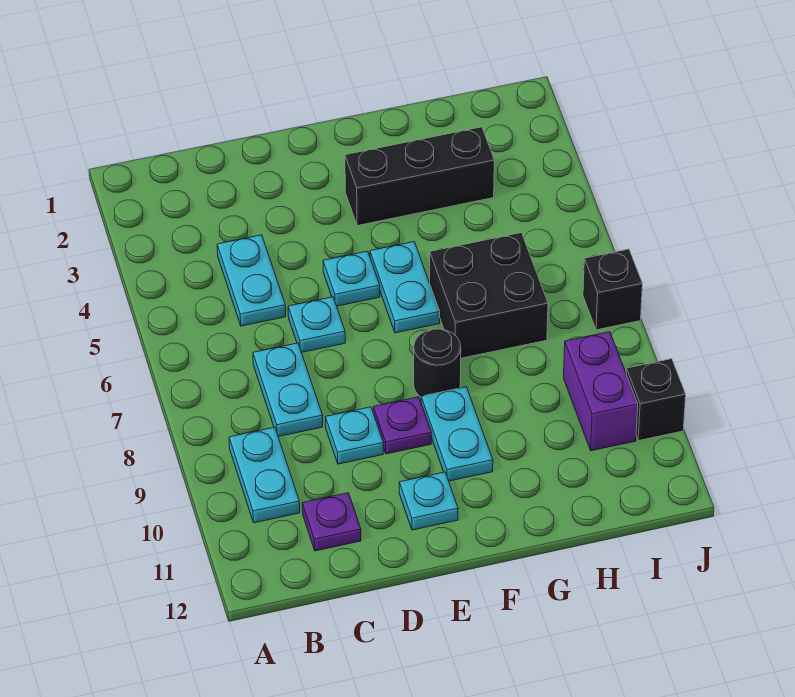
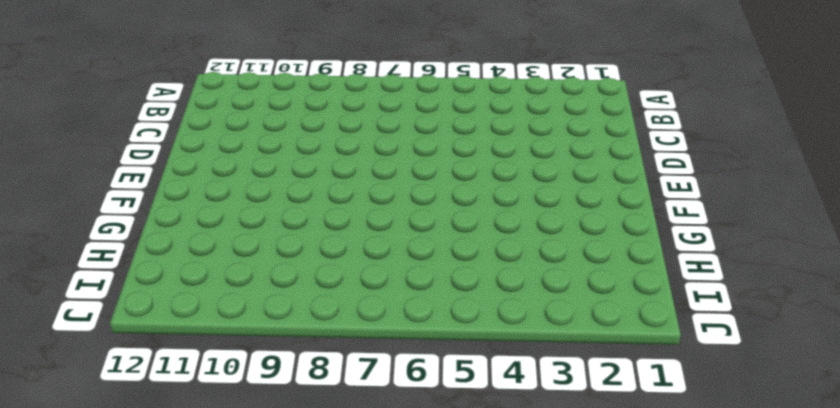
none -> cyan 1x2 plate [229,427,300,523]
none -> cyan 1x2 plate [217,235,286,326]
none -> cyan 1x2 plate [253,343,323,437]

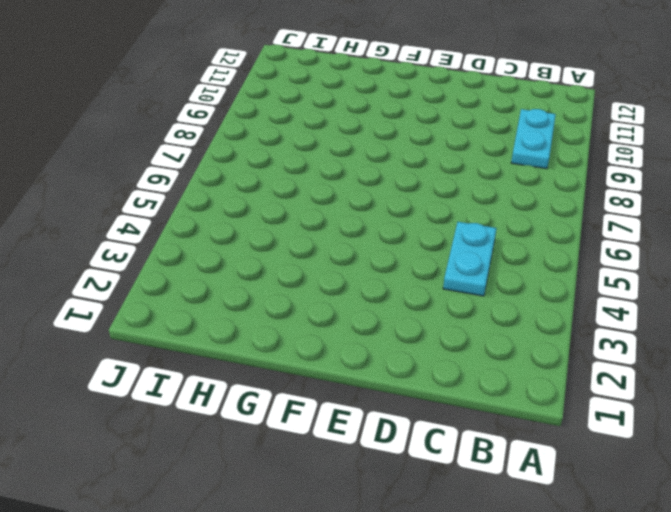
none -> cyan 1x2 plate [253,343,323,437]
none -> purple 1x1 plate [302,493,361,551]
none -> cyan 1x1 plate [288,297,345,352]

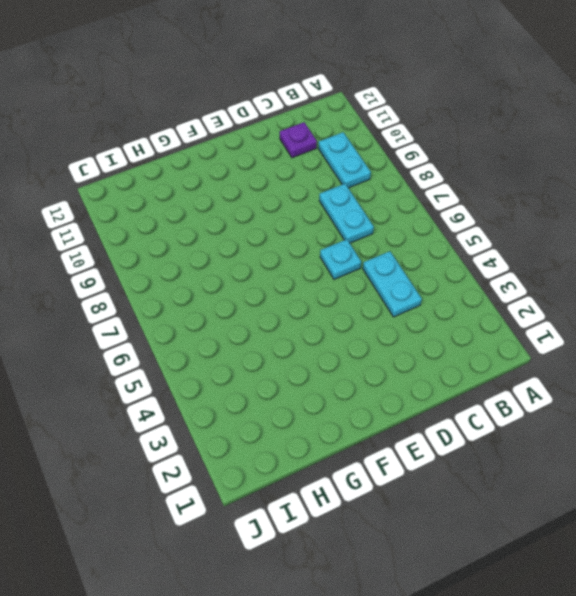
none -> cyan 1x1 plate [326,407,383,464]
none -> cyan 1x1 plate [323,251,380,306]
none -> purple 1x1 plate [373,397,431,454]

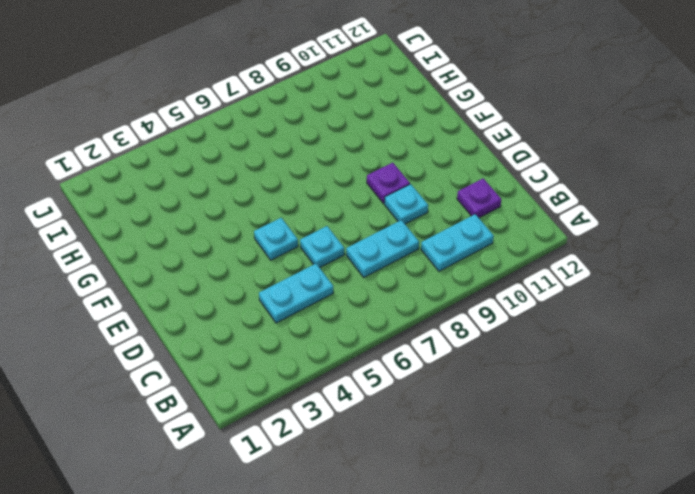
none -> cyan 1x1 plate [399,472,458,530]
none -> black 1x3 brick [345,127,494,226]
none -> cyan 1x2 plate [370,242,440,333]

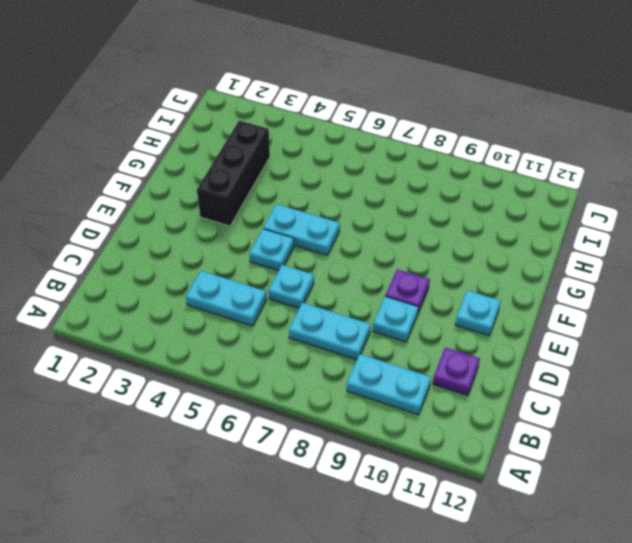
none -> black 1x1 round brick [414,329,461,397]
none -> cyan 1x2 plate [421,387,493,481]
none -> black 2x2 brick [430,233,548,358]

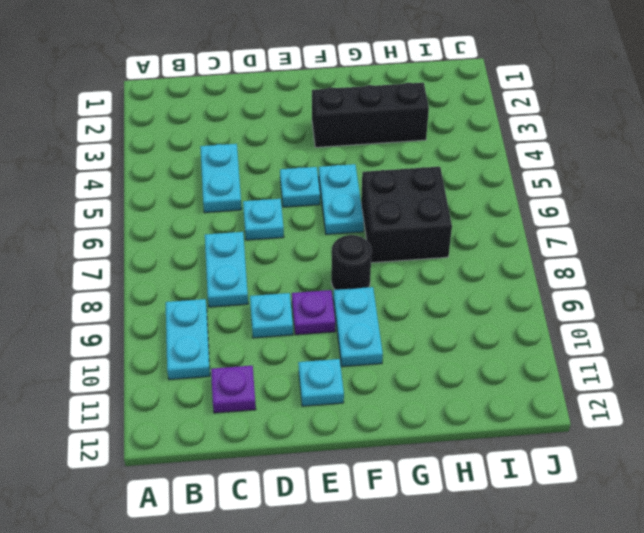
none -> purple 1x2 brick [563,332,638,451]
none -> black 1x1 brick [583,249,642,330]
none -> black 1x1 brick [626,359,686,441]

